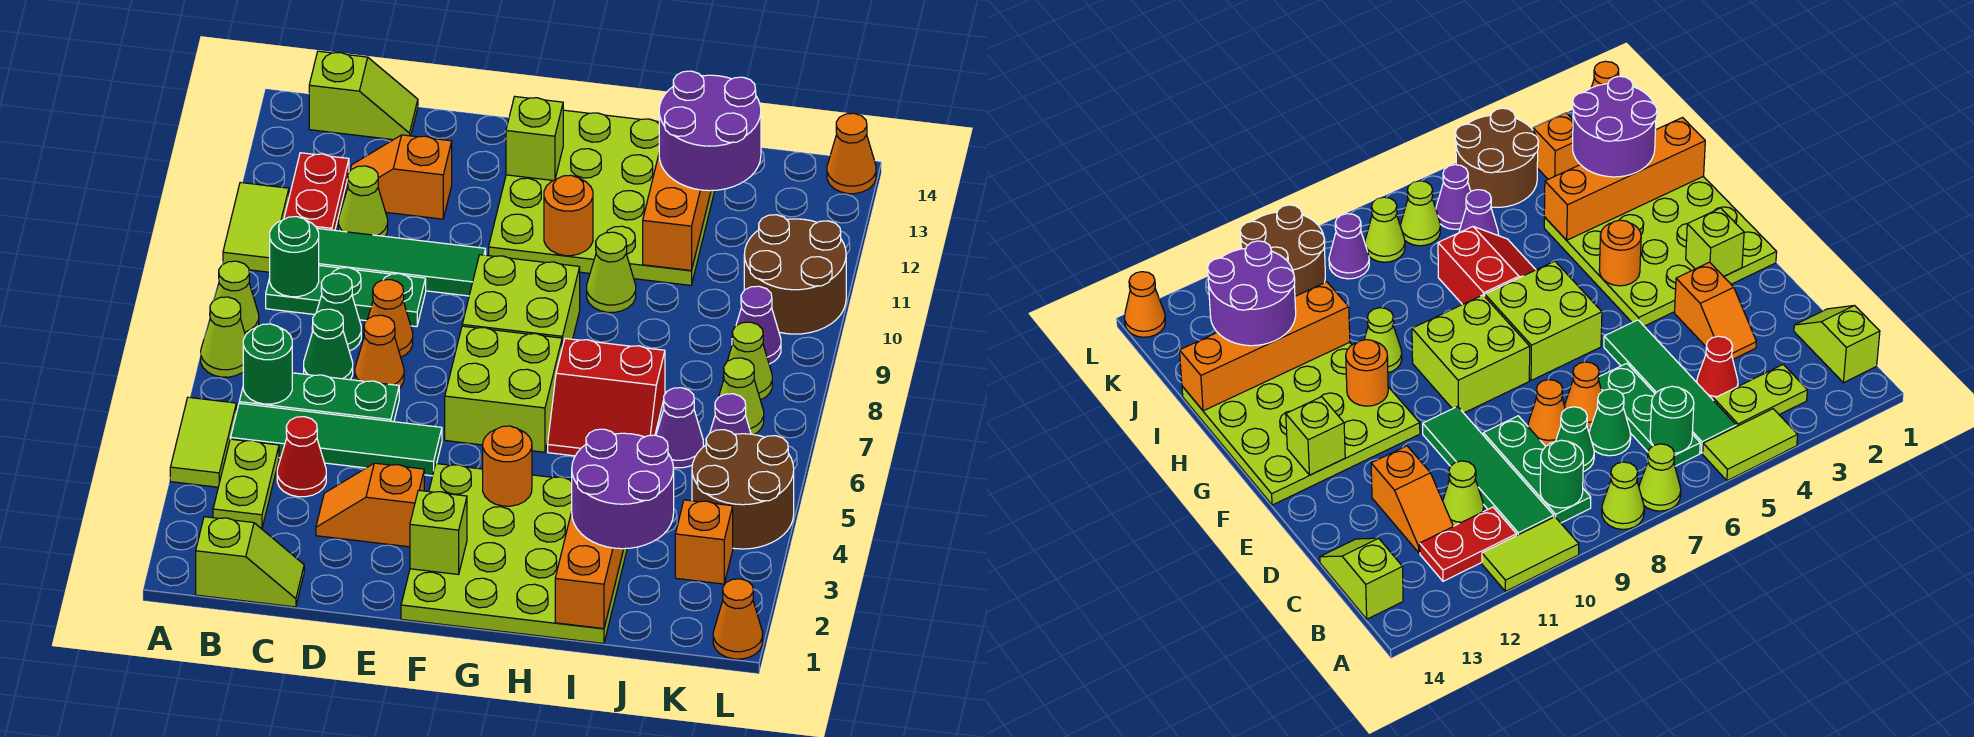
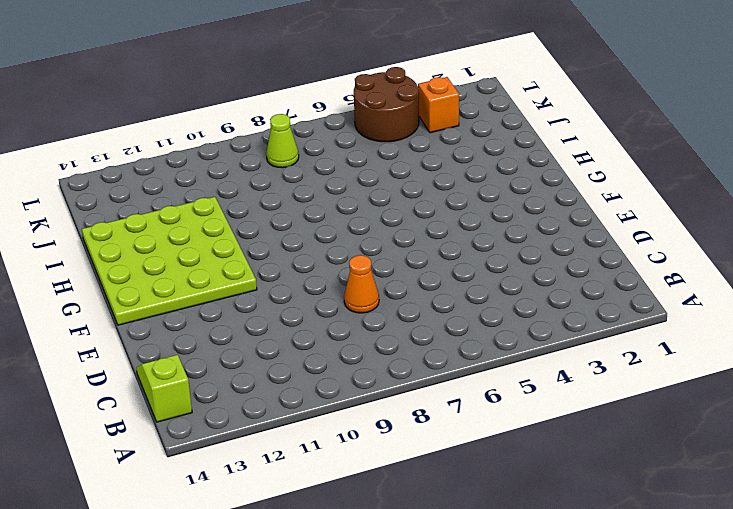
none -> lime 1x2 tile [170,397,236,487]
none -> lime 1x1 cone [201,297,246,377]
none -> lime 1x1 cone [214,261,259,335]
none -> lime 1x2 tile [223,182,289,272]

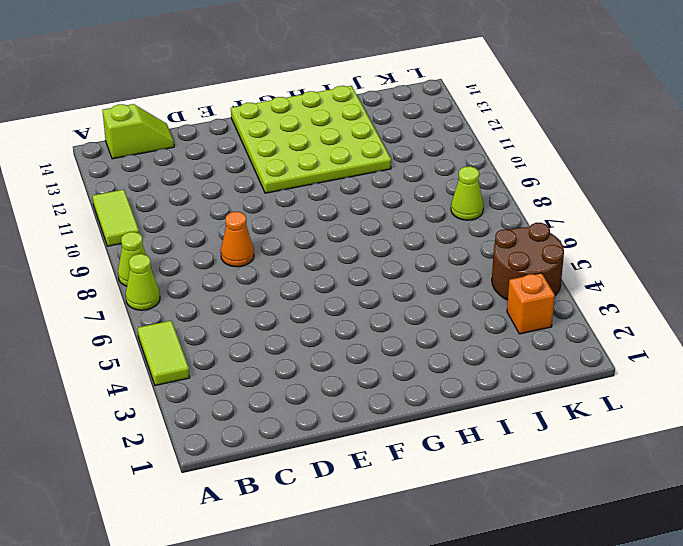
none -> lime 1x2 slope [196,517,304,607]
none -> lime 1x2 plate [213,439,279,529]
none -> green 1x4 tile [231,403,442,476]
none -> green 1x3 plate [239,373,399,422]

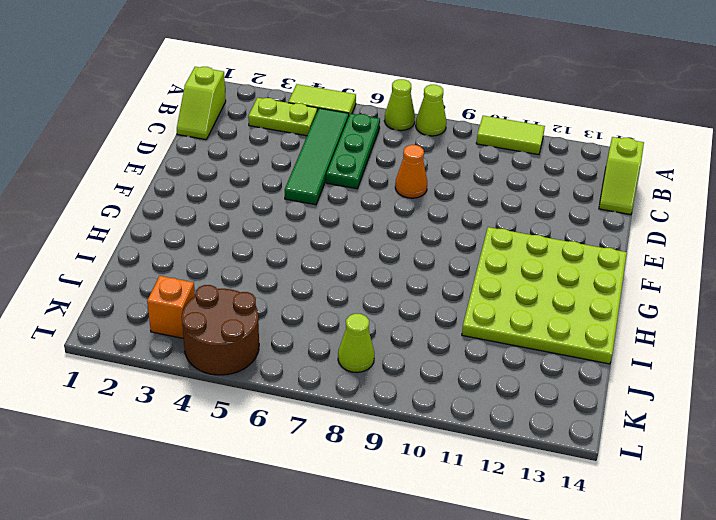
none -> green 1x3 plate [266,266,426,327]
none -> green 1x4 tile [317,228,486,296]
none -> red 1x2 plate [284,153,349,230]
none -> red 1x1 cone [277,417,326,497]

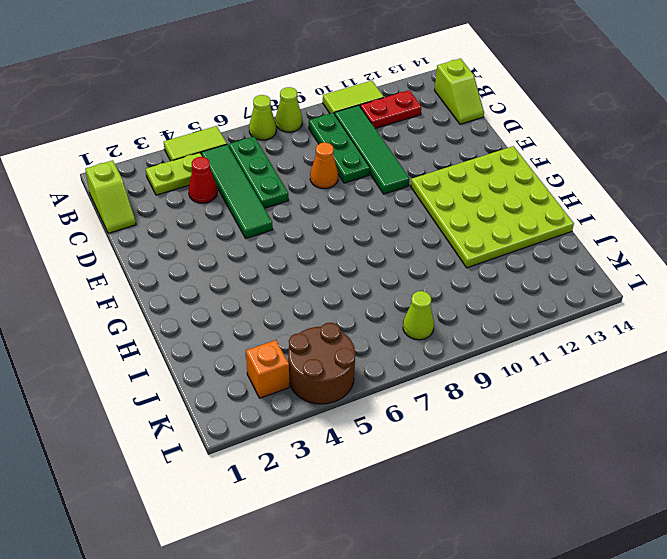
none -> green 1x1 cone [304,309,353,380]
none -> green 1x1 cone [312,273,361,351]
none -> lime 1x1 cone [338,166,388,236]
none -> orange 1x2 slope [343,135,452,219]

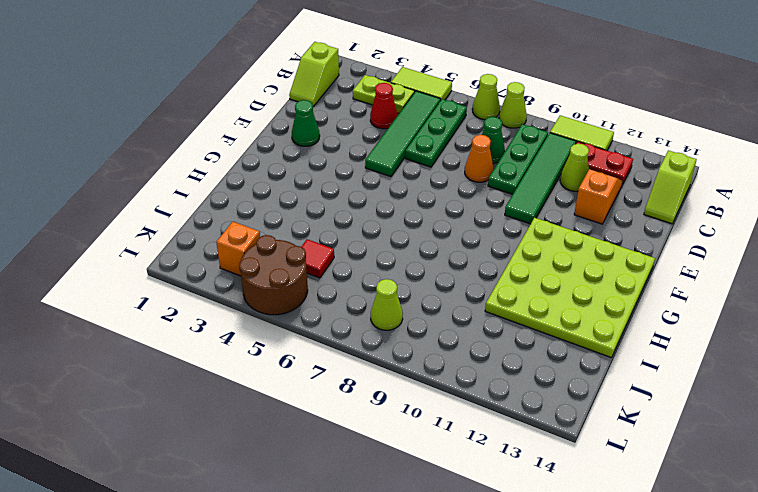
green 1x1 cone [292,100,320,146] -> green 1x1 cone moved to [304,309,353,380]
red 1x1 tile [301,239,334,278] -> none
none -> orange 1x2 slope [316,463,424,547]
none -> orange 1x1 cone [355,315,404,388]
none -> lime 4x4 plate [401,464,627,644]
none -> lime 2x2 brick [445,326,562,452]

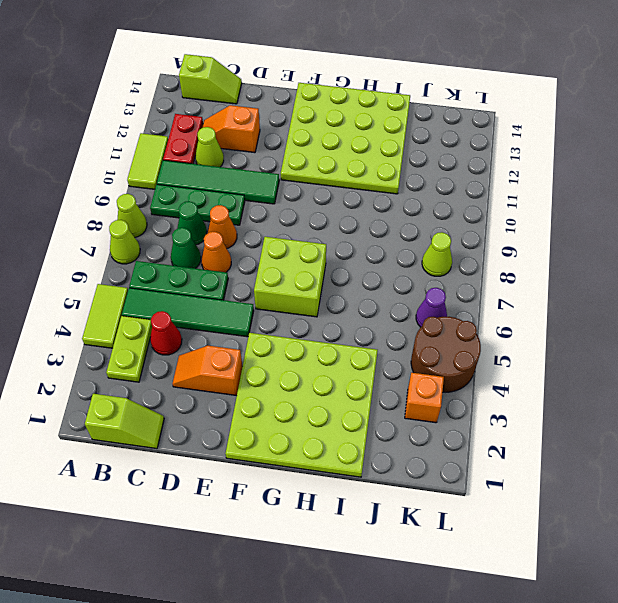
none -> lime 2x2 brick [462,255,580,347]
none -> red 2x2 slope [548,338,665,456]
none -> lime 1x1 cone [587,232,636,312]
none -> purple 1x1 cone [656,388,703,468]

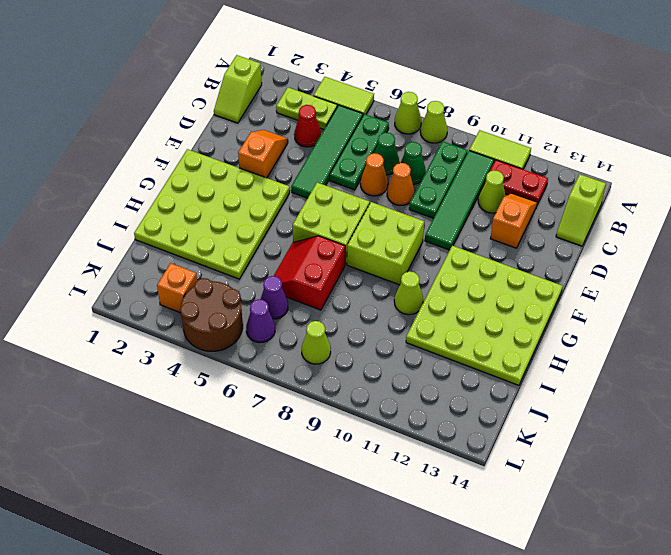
none -> lime 1x1 cone [714,358,764,435]
none -> purple 1x1 cone [732,286,781,364]
none -> brown 2x2 round brick [744,215,846,334]
none -> orange 1x1 cone [713,579,763,659]

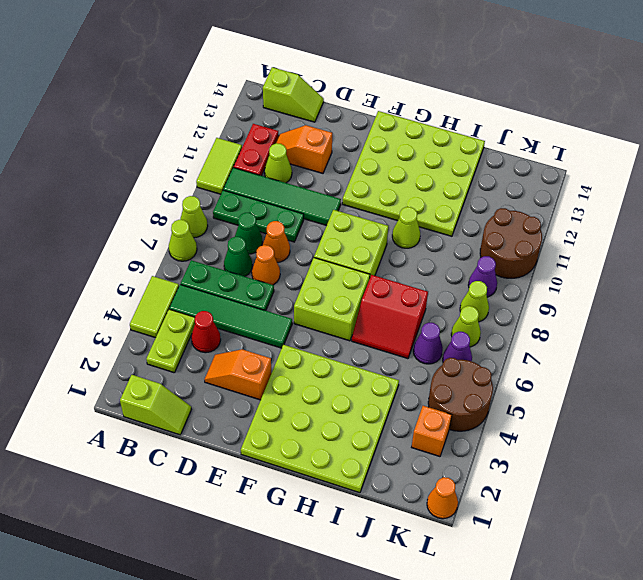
none -> orange 1x1 cone [827,113,876,194]
none -> green 1x1 round brick [243,324,292,404]
none -> green 1x1 round brick [270,217,319,297]
none -> lime 1x1 brick [410,490,467,574]

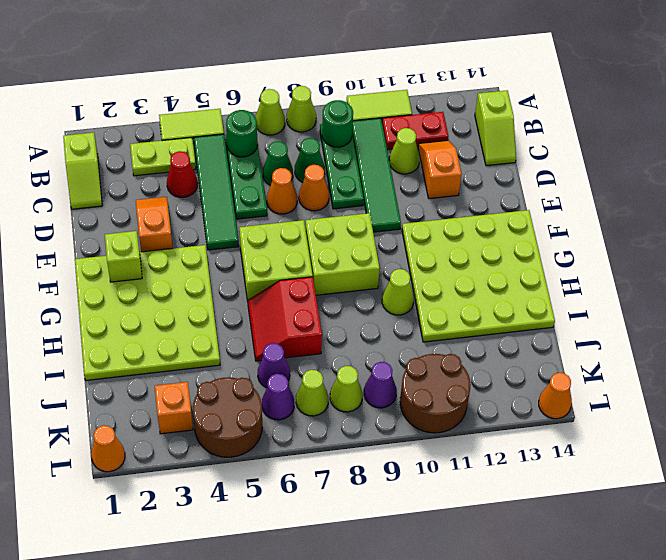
none -> lime 1x1 brick [506,97,563,181]
none -> orange 1x1 round brick [483,426,532,506]
none -> orange 1x1 round brick [544,175,593,256]
none -> orange 1x4 brick [555,512,623,629]

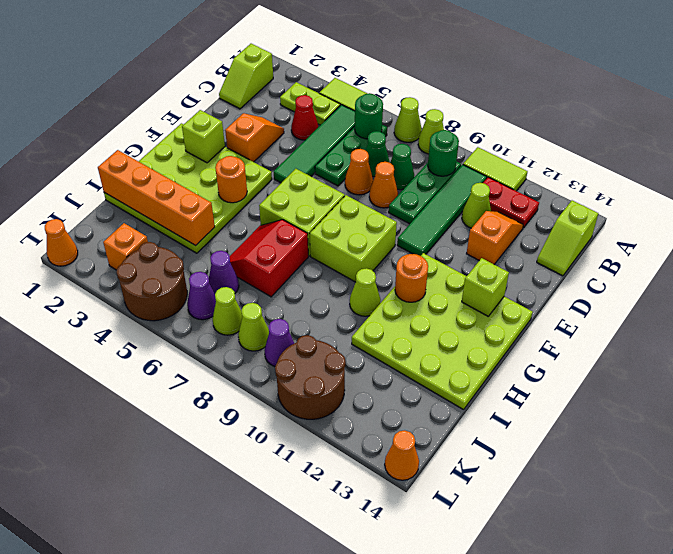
none -> orange 1x4 brick [643,155,711,271]
none -> purple 2x2 round brick [572,429,674,549]
none -> purple 2x2 round brick [659,71,761,191]

